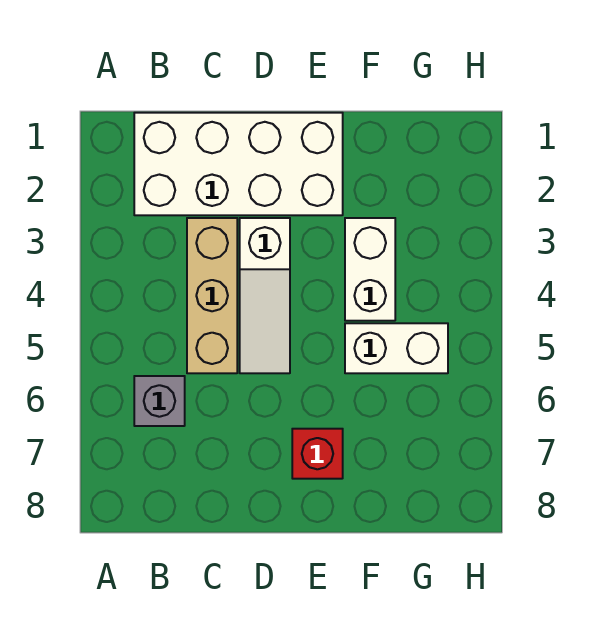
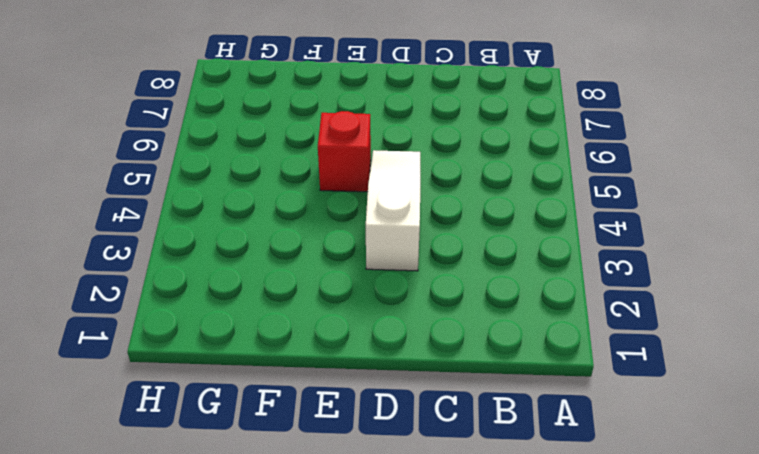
red 1x1 brick [318,111,371,192] -> red 1x1 brick moved to [292,429,343,479]
none -> white 2x4 brick [134,113,343,215]
none -> grey 1x1 brick [134,376,185,426]

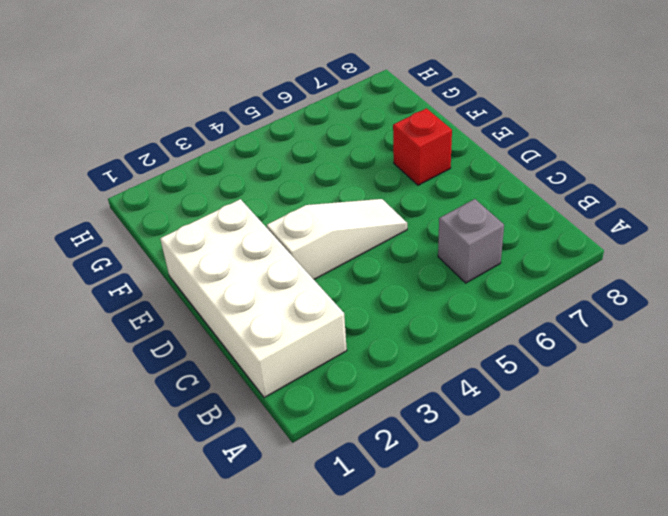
none -> tan 1x3 brick [187,218,237,373]
none -> white 1x2 brick [345,218,395,321]

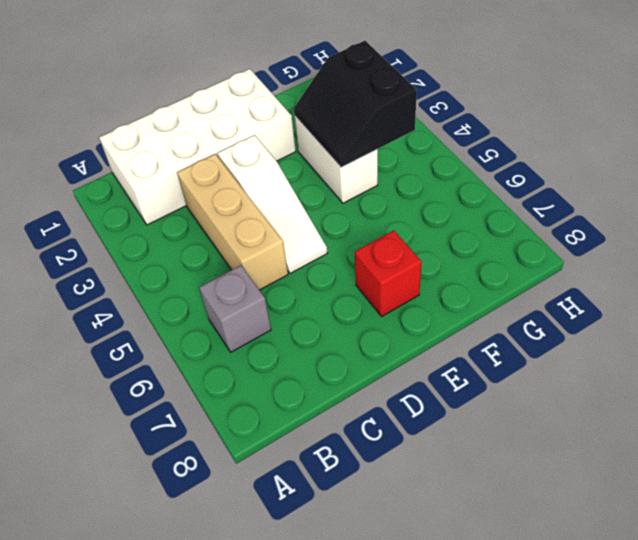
black 2x2 slope [294,41,417,167] -> none
none -> white 1x2 brick [345,323,448,373]

